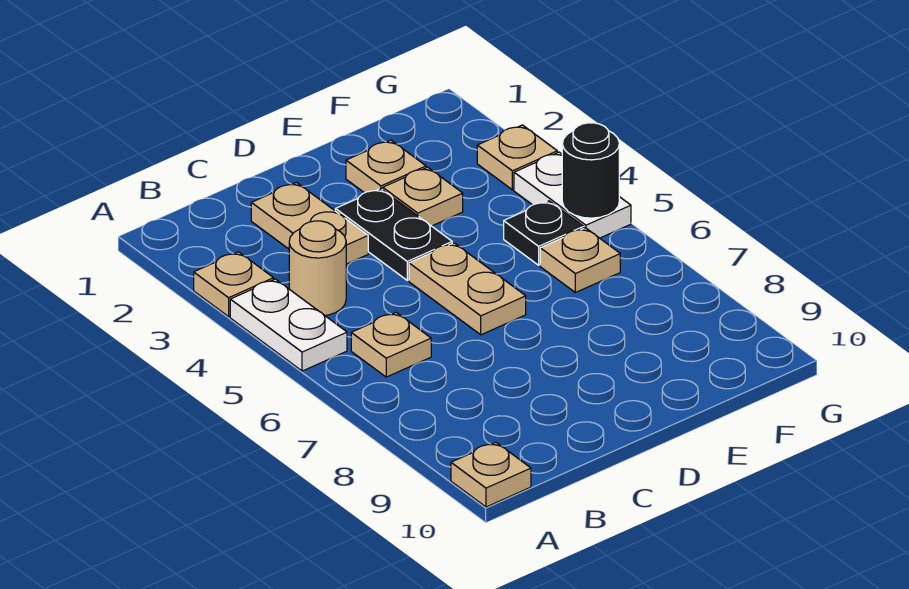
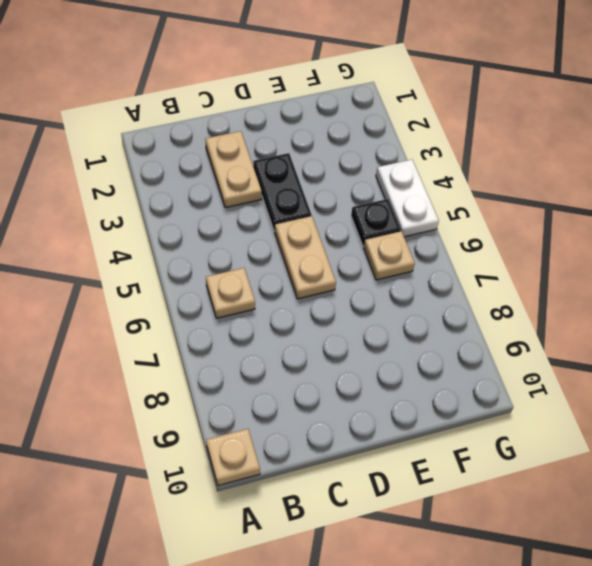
none -> tan 1x1 plate [194,252,274,317]
none -> white 1x2 plate [230,279,347,371]
none -> tan 1x1 round brick [289,221,346,316]

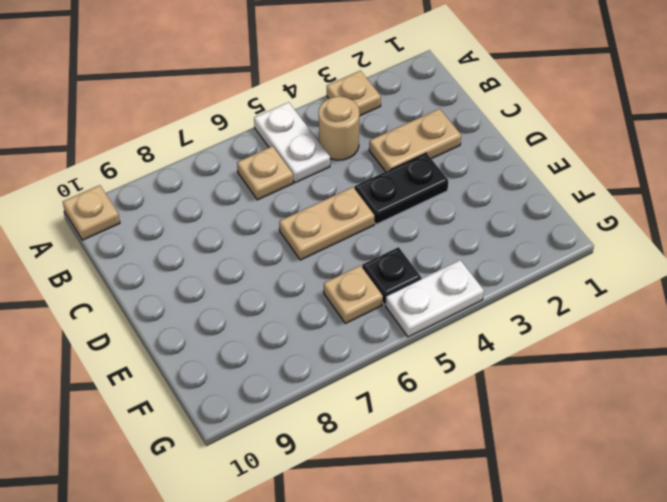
white 1x2 plate [254,102,330,183] -> white 1x2 plate turned to [230,279,347,371]
none -> tan 1x1 plate [346,140,426,193]
none -> tan 1x1 plate [383,167,463,226]
none -> tan 1x1 plate [477,125,557,190]

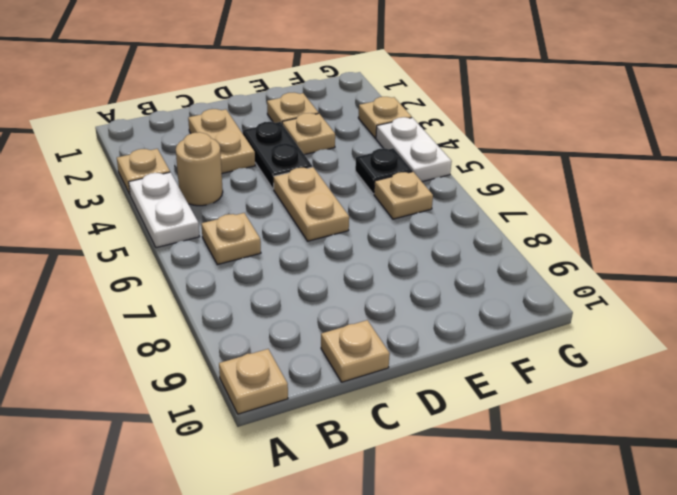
tan 1x1 plate [321,320,390,382] -> none
none -> black 1x1 round brick [562,123,619,218]

